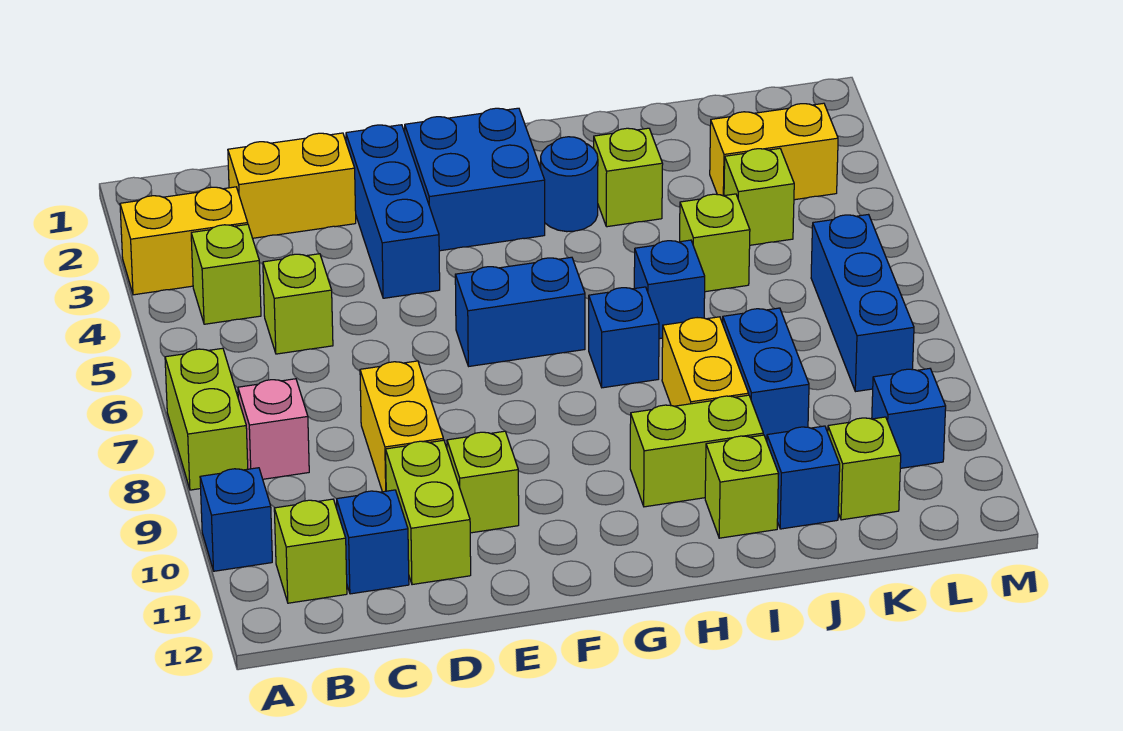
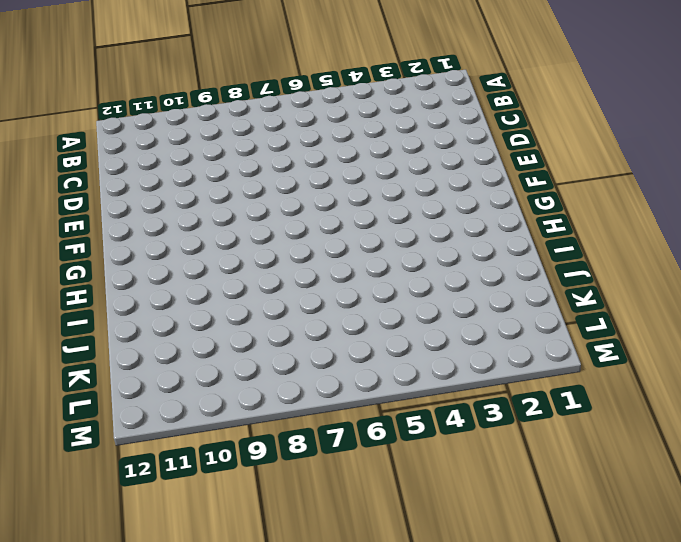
none -> yellow 1x2 brick [120,187,248,295]
none -> lime 1x2 brick [165,348,248,490]
none -> blue 1x1 brick [200,468,272,571]
none -> lime 1x1 brick [191,224,261,324]

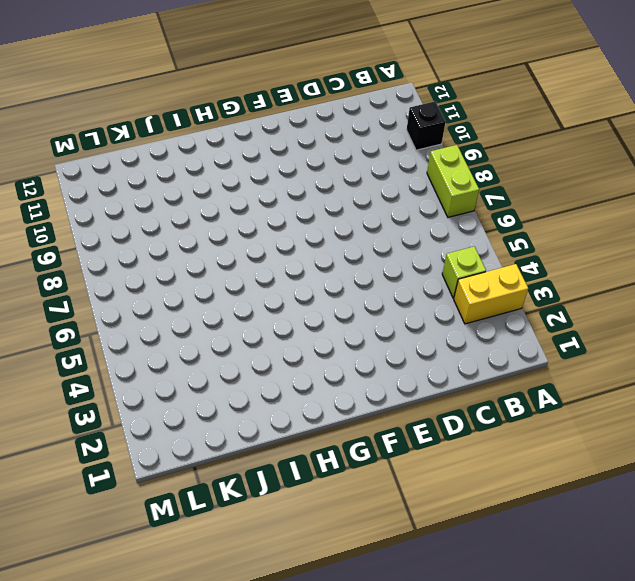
black 1x1 brick [407,101,446,150] -> blue 1x1 brick [200,468,272,571]
none -> pink 1x1 brick [238,379,309,479]
none -> lime 1x1 brick [274,499,347,603]
none -> yellow 1x2 brick [228,133,356,238]
none -> lime 1x1 brick [263,254,333,354]

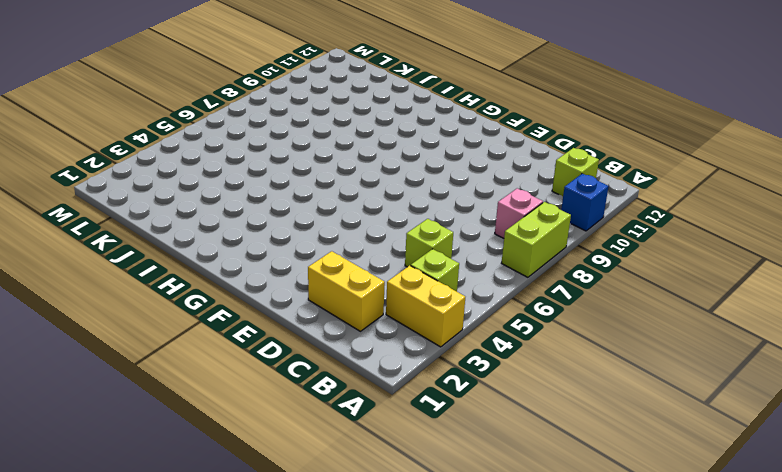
none -> blue 1x1 brick [337,490,409,594]
none -> yellow 1x2 brick [360,361,443,492]
none -> lime 1x2 brick [386,440,471,585]
none -> blue 1x3 brick [346,125,440,298]

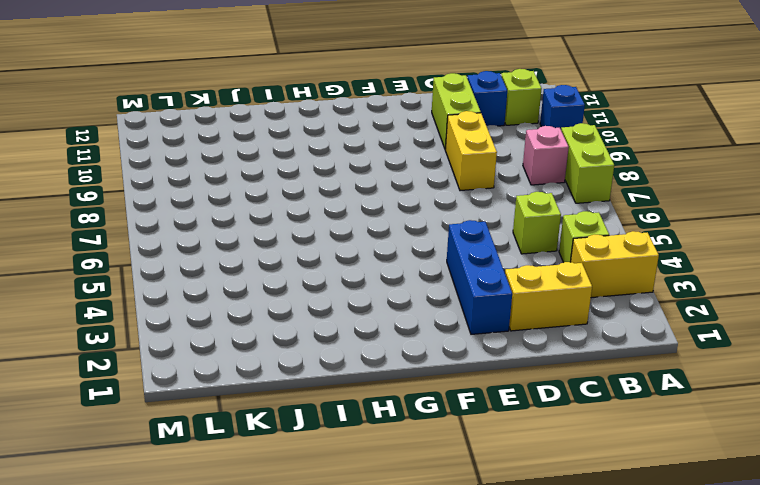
none -> lime 1x1 brick [447,431,519,533]
none -> blue 2x2 brick [405,108,545,251]
none -> blue 1x2 brick [455,257,585,366]
none -> blue 1x1 round brick [541,137,598,232]

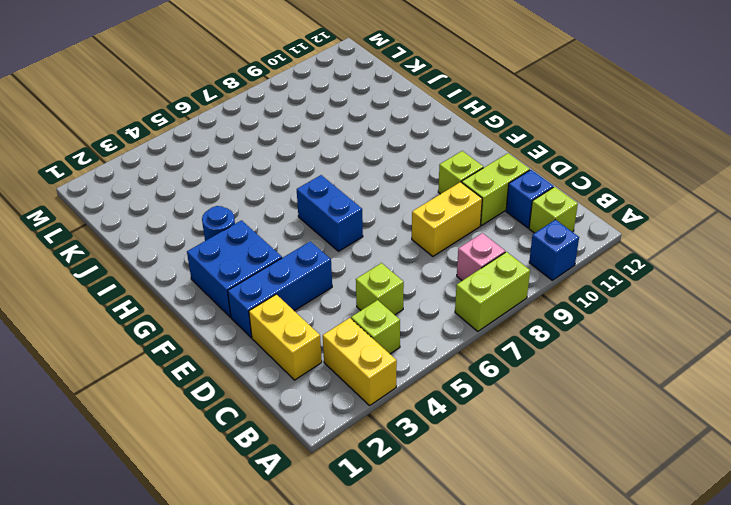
none -> blue 1x1 brick [589,287,659,388]
none -> lime 1x2 brick [630,395,763,507]
none -> lime 1x1 brick [594,128,663,227]
none -> blue 1x1 brick [634,240,705,339]

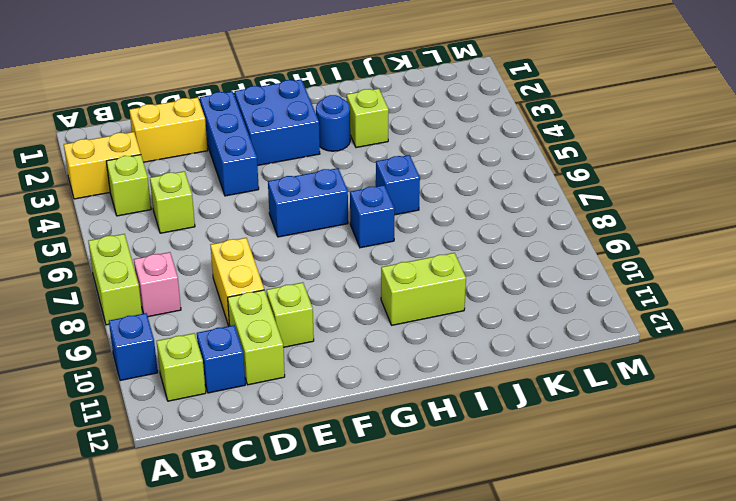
none -> yellow 1x2 brick [662,317,749,406]
none -> lime 1x1 brick [705,435,779,538]
none -> lime 1x1 brick [680,194,750,292]
none -> blue 1x2 brick [723,308,809,441]

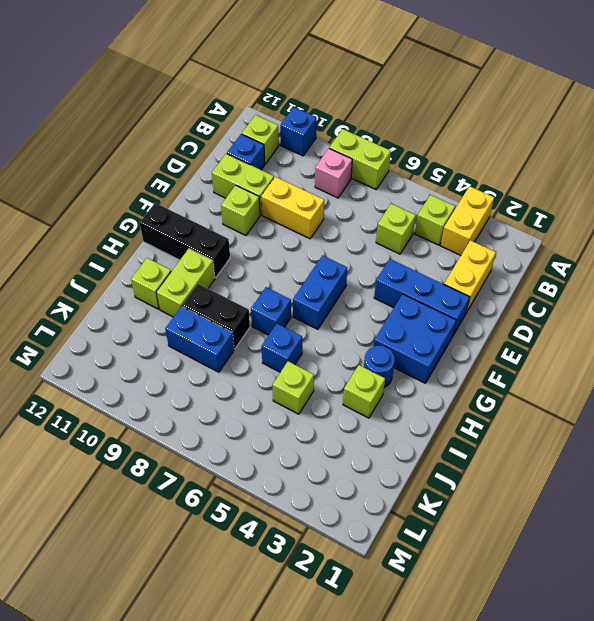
black 1x3 brick [140,203,230,278] -> none
black 1x2 brick [182,284,250,349] -> yellow 1x2 brick [662,317,749,406]
none -> blue 1x1 brick [767,426,840,529]
none -> yellow 1x2 brick [710,103,838,200]
none -> lime 1x1 brick [724,148,794,245]
none -> lime 1x1 brick [828,417,901,520]

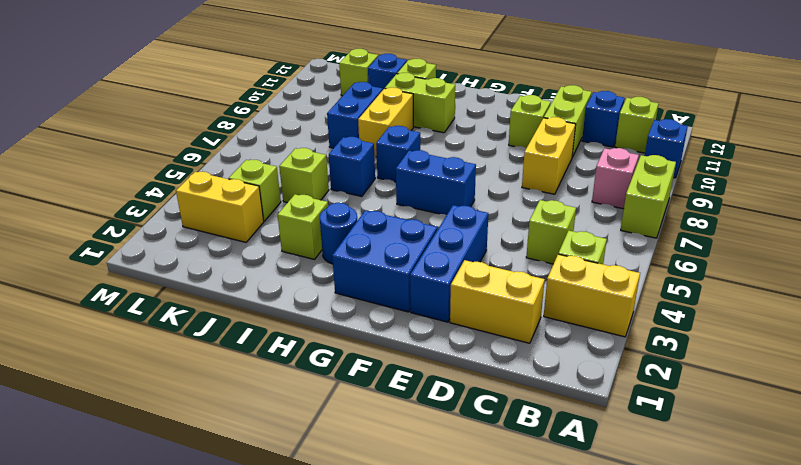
none -> blue 1x3 brick [811,215,914,392]
none -> blue 1x1 brick [872,369,946,468]

